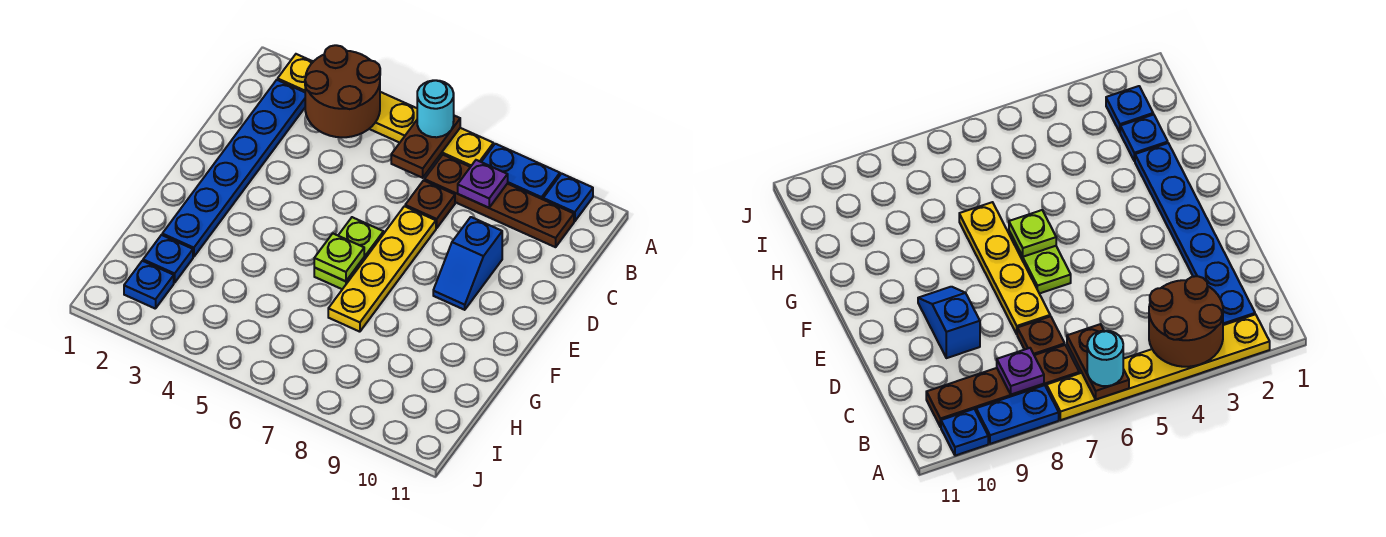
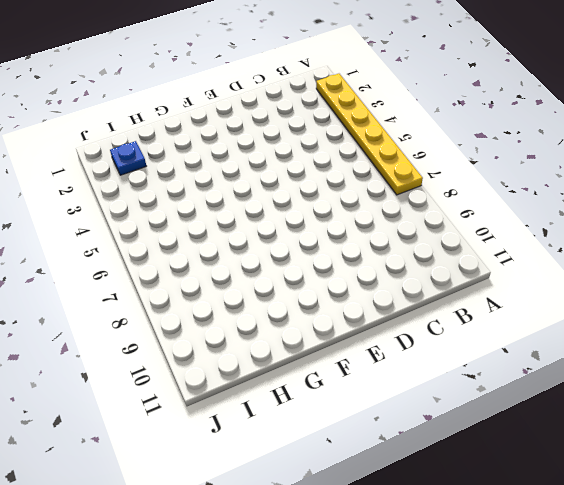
none -> blue 1x2 plate [482,144,560,199]
none -> blue 1x1 plate [543,174,593,221]
none -> blue 1x6 plate [162,80,305,257]

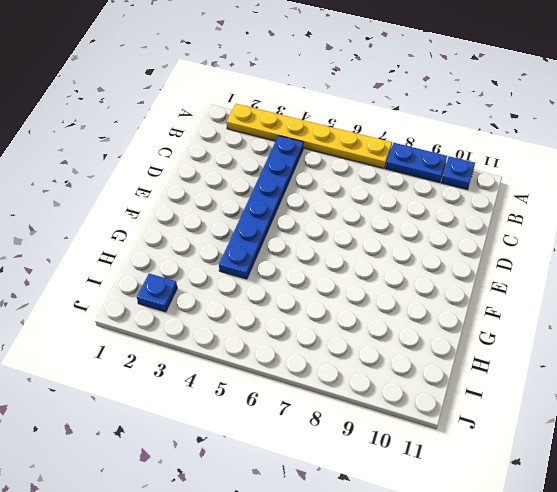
blue 1x6 plate [219,136,304,279] -> blue 1x6 plate moved to [162,80,305,257]
none -> brown 1x4 plate [424,155,574,247]
none -> brown 1x1 plate [405,180,455,228]
none -> yellow 1x4 plate [328,206,436,332]

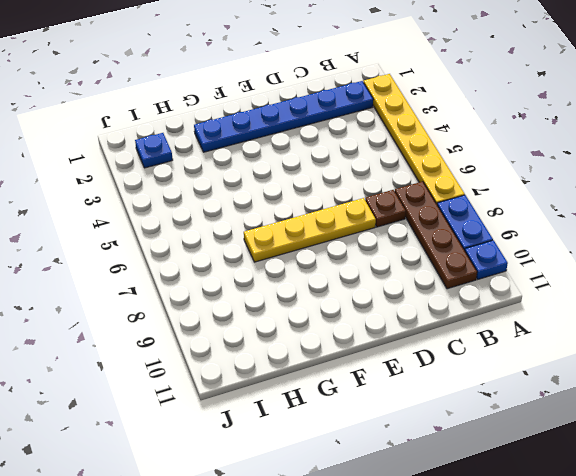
none -> blue 1x2 slope [433,217,502,310]
none -> lime 1x2 plate [314,217,383,289]
none -> blue 1x1 plate [143,235,193,283]

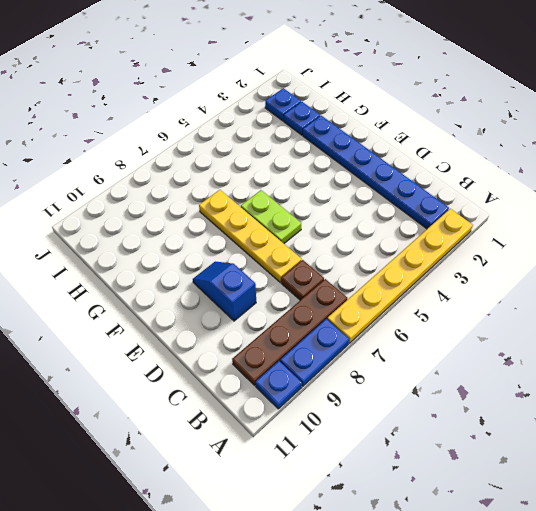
none -> brown 2x2 round brick [305,45,380,137]
none -> brown 1x2 plate [391,116,460,178]
none -> purple 1x1 plate [458,160,508,208]

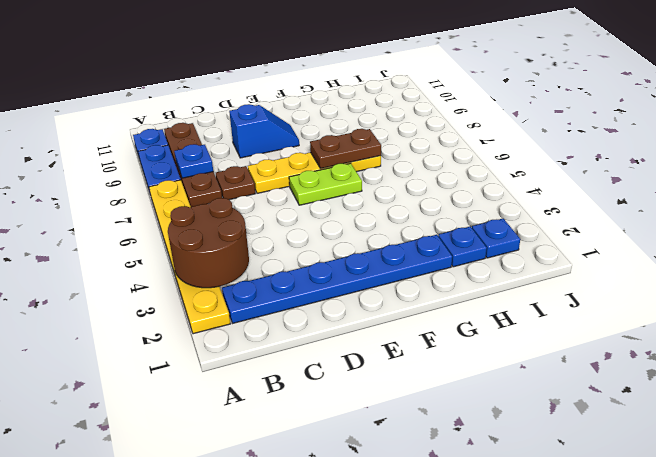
blue 1x1 plate [174,144,213,178] -> purple 1x1 plate [458,160,508,208]
brown 1x2 plate [310,129,381,169] -> brown 1x2 plate moved to [391,116,460,178]
none -> lime 1x1 plate [314,234,364,281]
none -> cyan 1x1 round brick [417,80,454,137]

